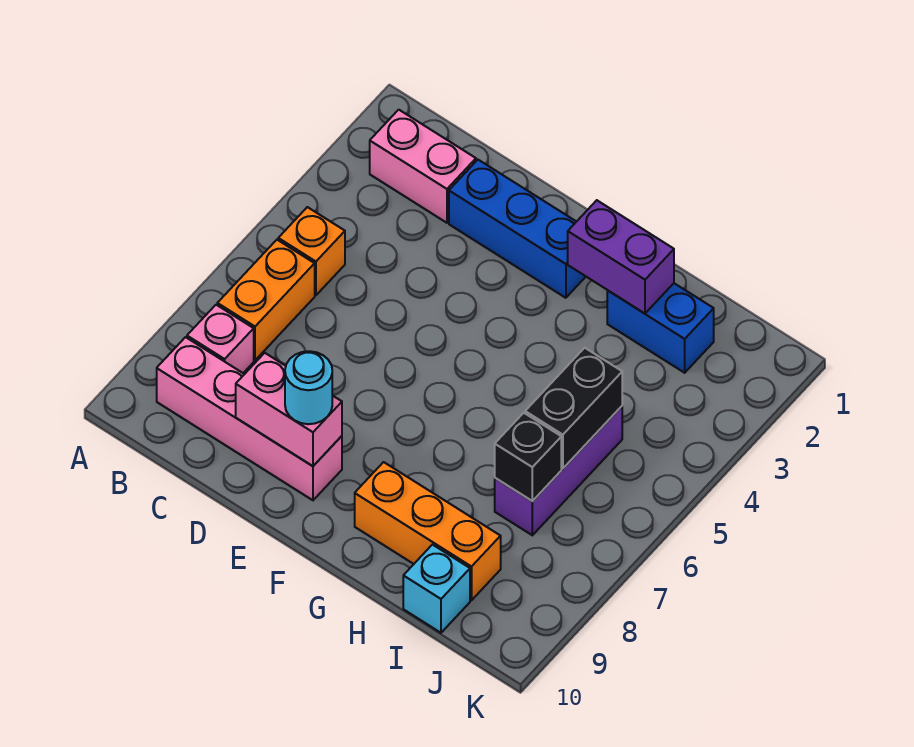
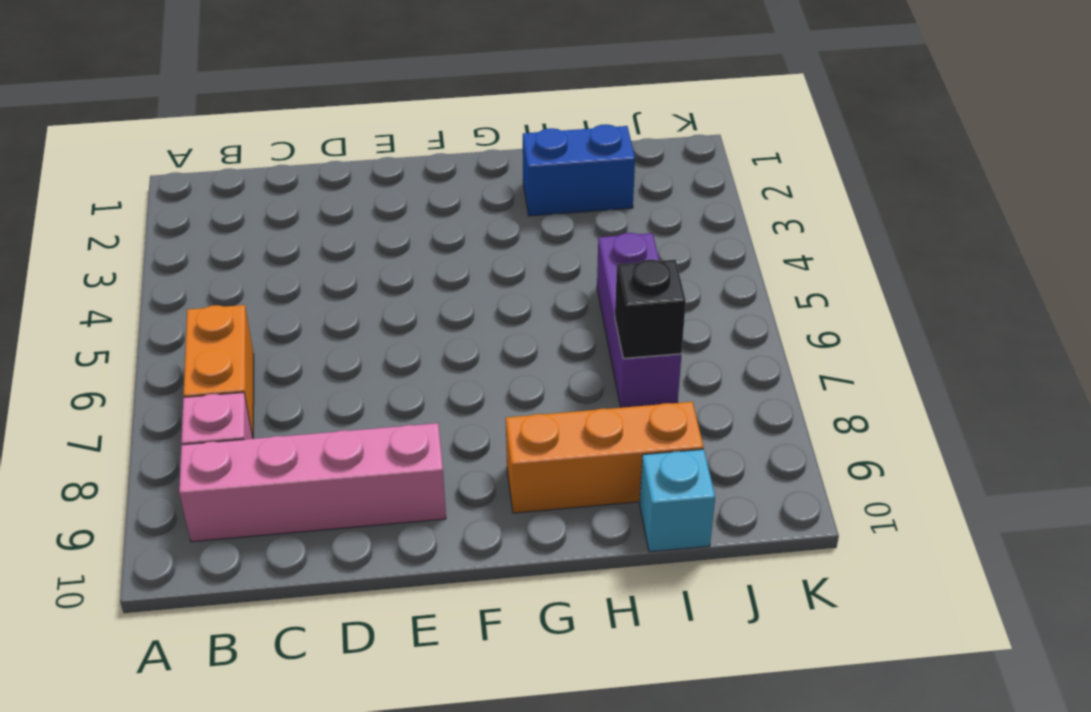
none -> pink 1x2 brick [370,110,476,223]
none -> orange 1x1 brick [278,207,345,295]
none -> blue 1x3 brick [449,160,586,298]

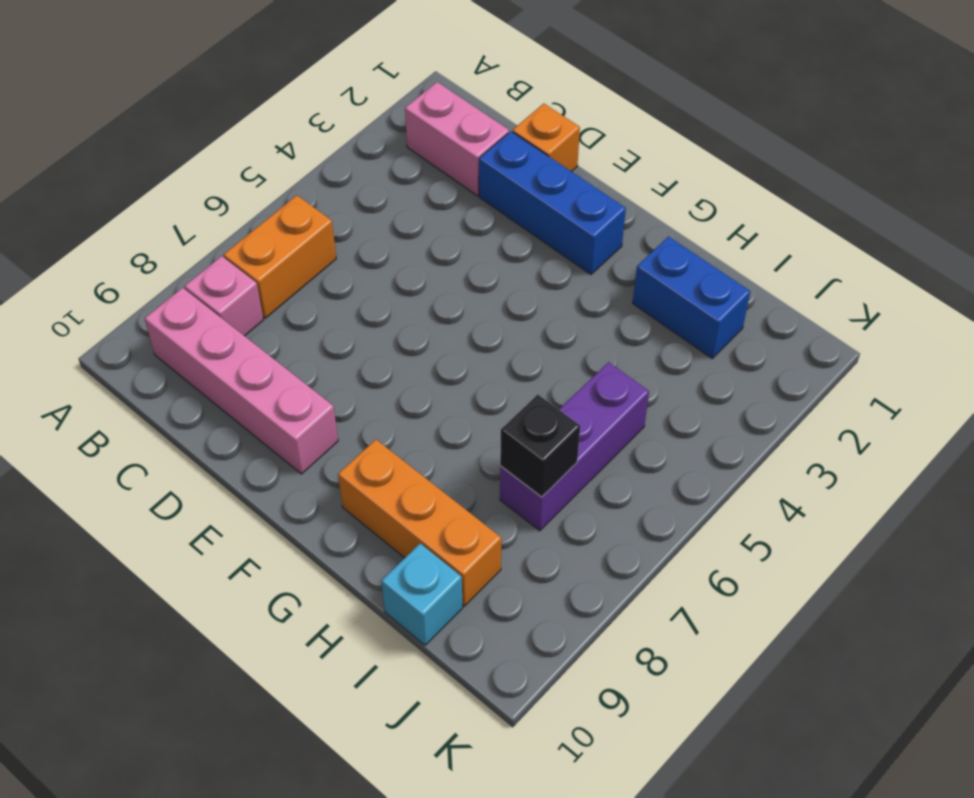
orange 1x1 brick [513,104,580,172] -> orange 1x1 brick moved to [278,207,345,295]
none -> pink 1x2 brick [236,353,342,466]
none -> purple 1x2 brick [568,200,674,313]
none -> black 1x2 brick [525,348,622,469]

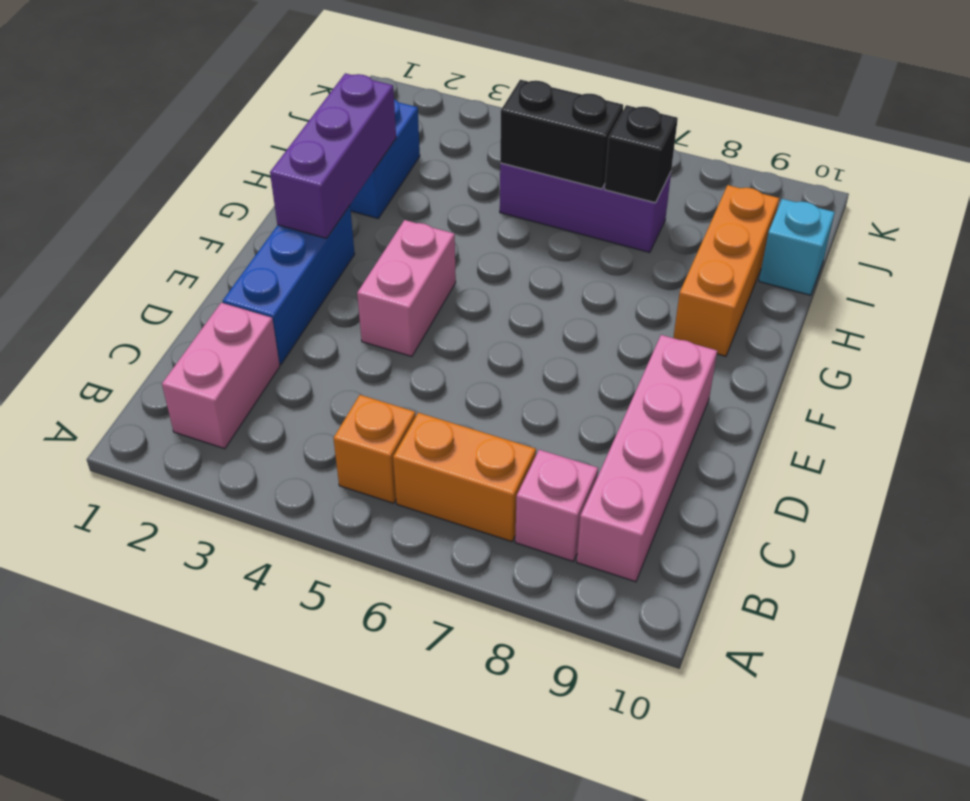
pink 1x2 brick [357,220,456,357] -> pink 1x2 brick moved to [236,353,342,466]
purple 1x3 brick [270,73,396,238] -> purple 1x2 brick [568,200,674,313]
none -> cyan 1x1 round brick [285,351,332,424]

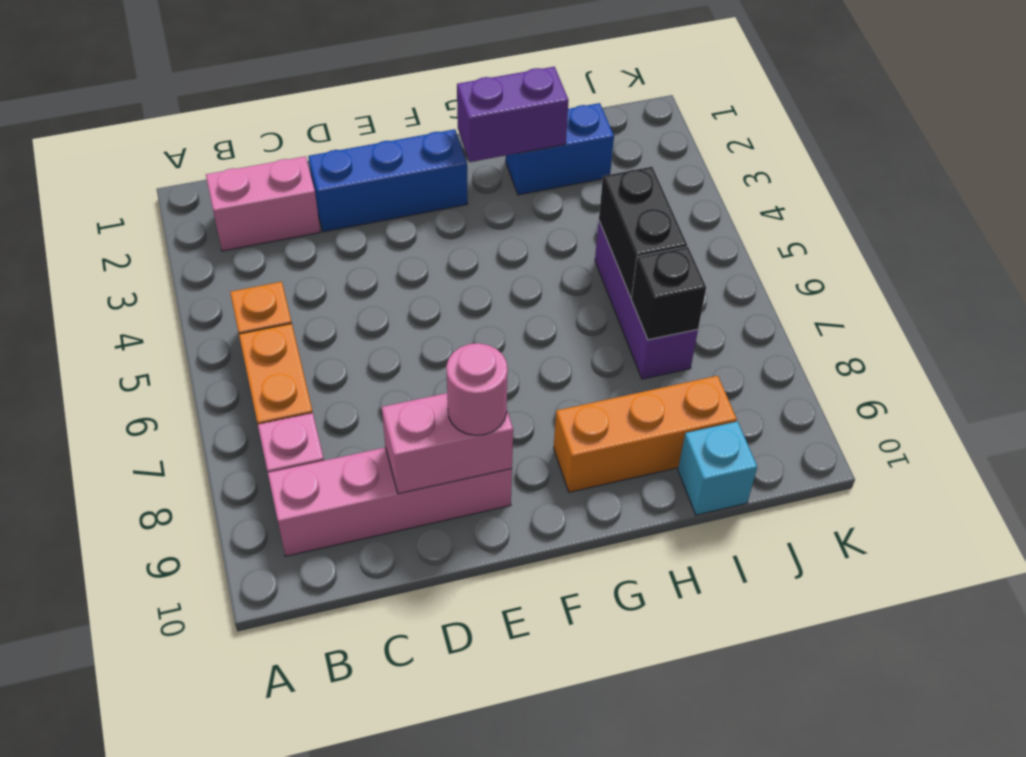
pink 1x1 round brick [446,343,508,435] -> cyan 1x1 round brick [285,351,332,424]

